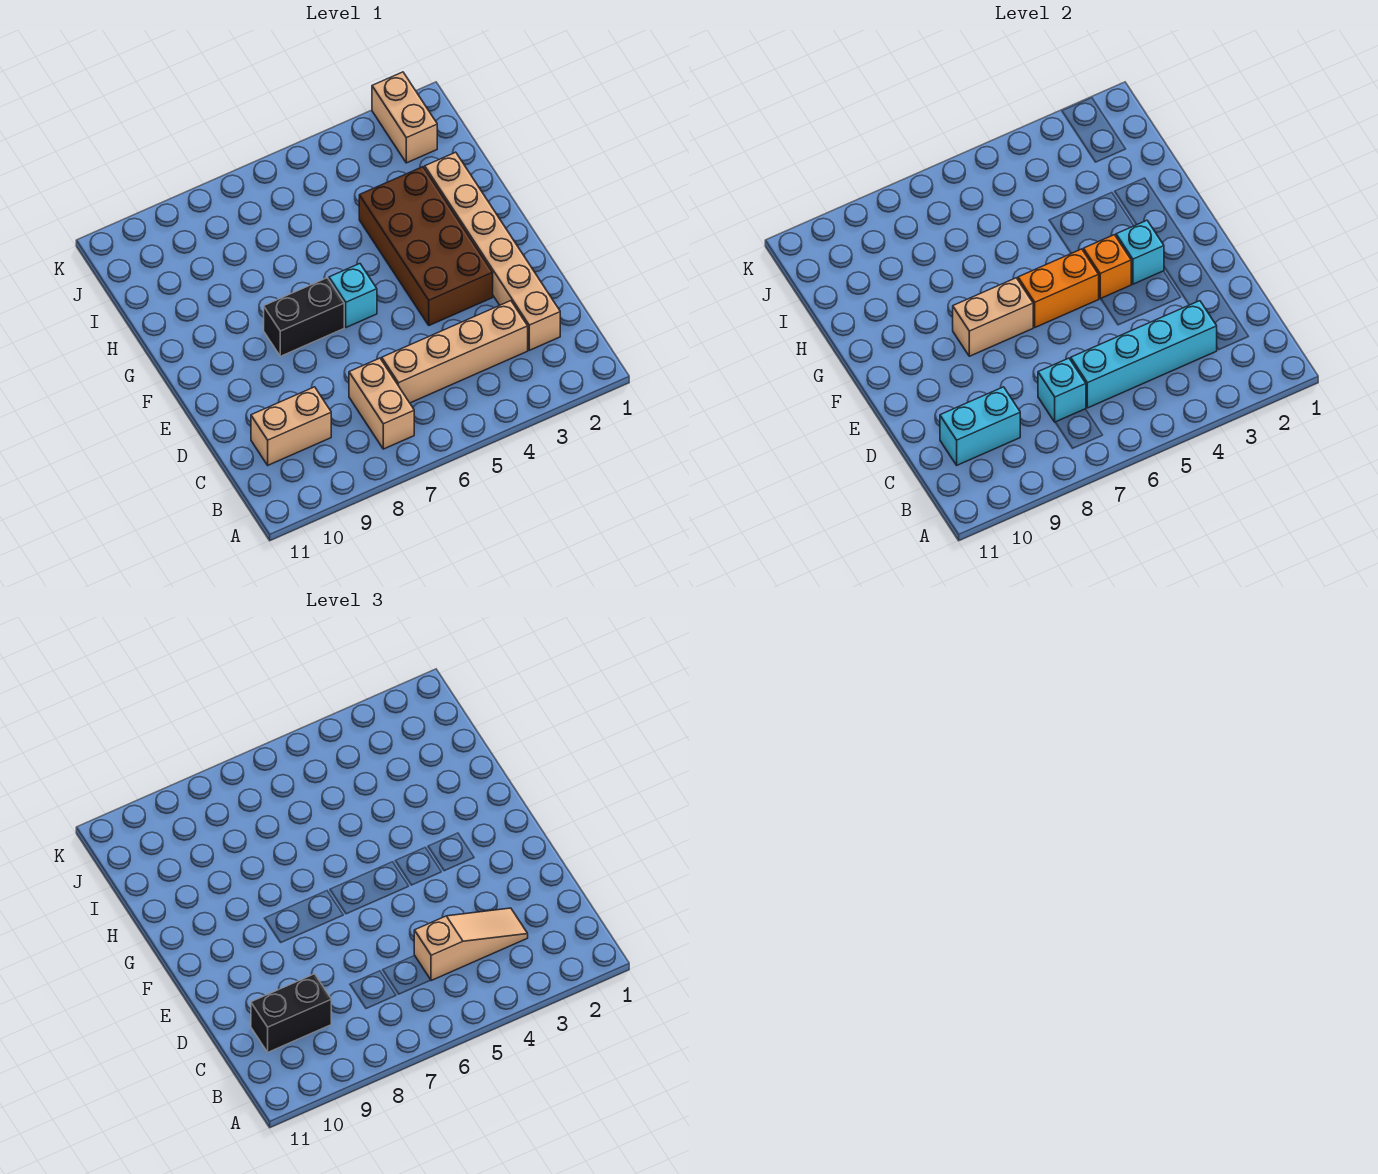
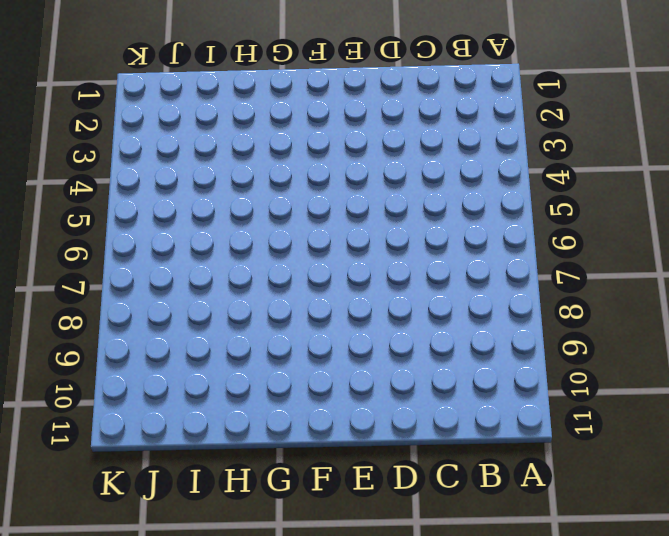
none -> tan 1x2 brick [349,358,414,449]
none -> tan 1x6 brick [425,152,560,350]
none -> tan 1x4 brick [382,301,528,403]

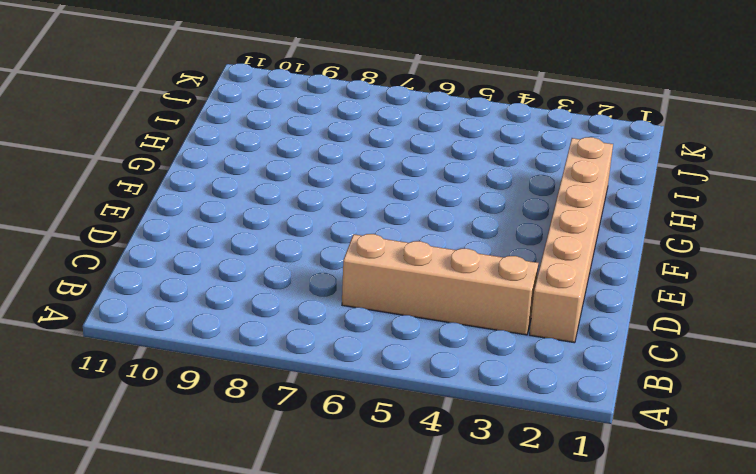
none -> tan 1x2 brick [349,358,414,449]
none -> tan 1x2 brick [251,387,331,465]
none -> brown 2x4 brick [359,167,493,325]

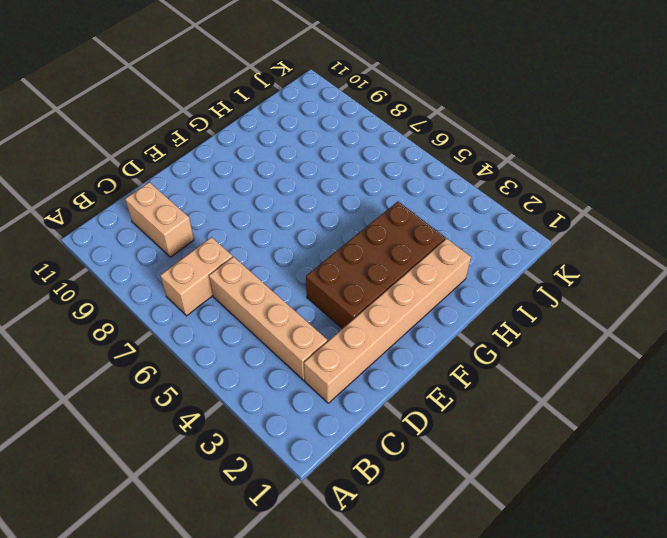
none -> cyan 1x1 brick [329,264,377,327]
none -> black 1x2 brick [264,278,344,356]
none -> tan 1x2 brick [372,72,437,163]

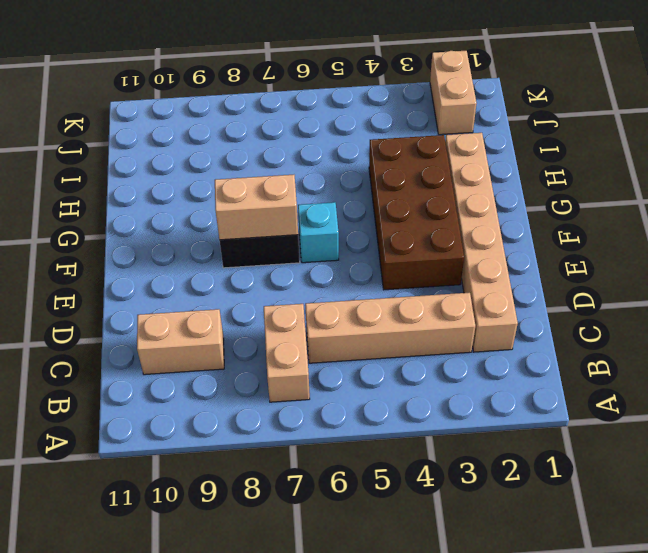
none -> cyan 1x4 brick [1071,301,1217,408]
none -> cyan 1x1 brick [1038,358,1086,422]
none -> cyan 1x2 brick [940,387,1020,465]

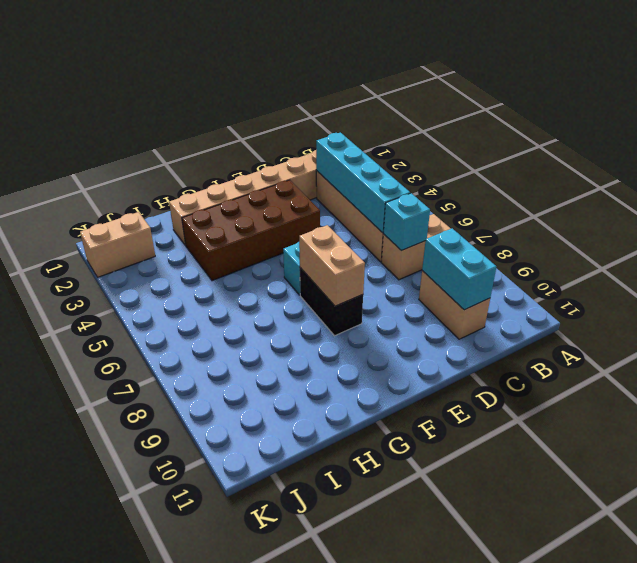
none -> cyan 1x1 brick [1116,220,1164,284]
none -> orange 1x1 brick [1083,235,1131,299]
none -> orange 1x2 brick [1018,249,1099,327]

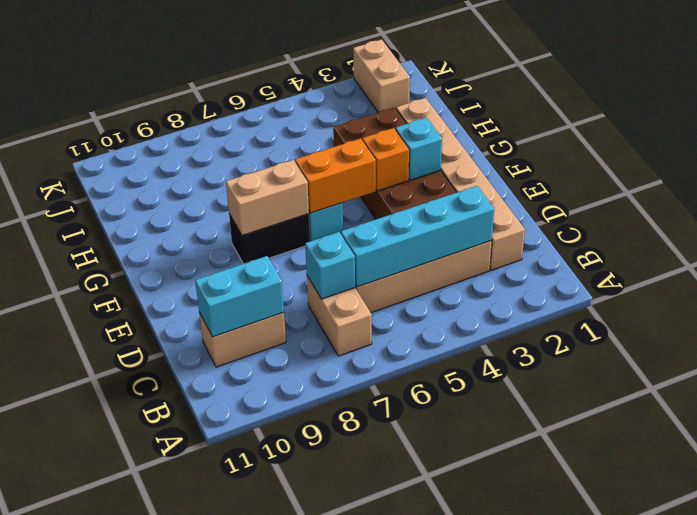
none -> tan 1x3 slope [414,908,528,981]
none -> black 1x2 brick [251,974,331,1052]

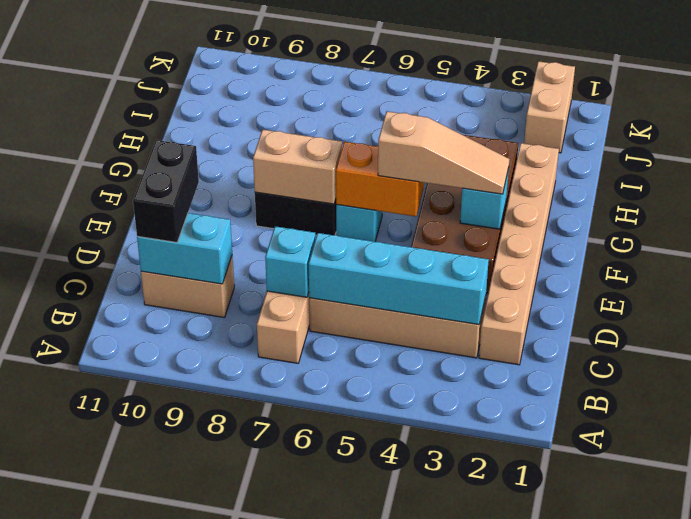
black 1x2 brick [133,140,199,242] -> black 1x2 brick turned to [251,974,331,1052]
tan 1x3 slope [378,111,509,194] -> tan 1x3 slope moved to [414,908,528,981]
none -> orange 1x1 brick [1083,235,1131,299]

